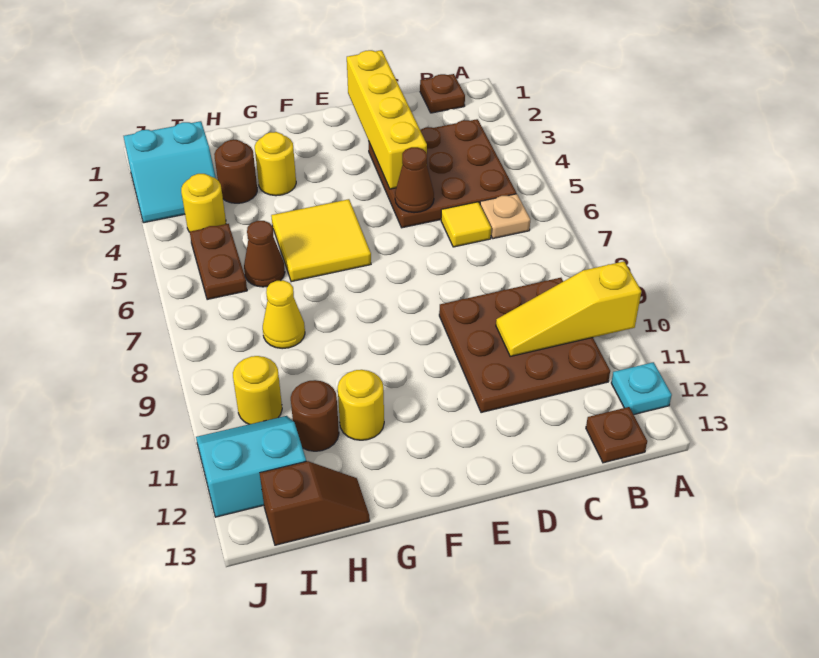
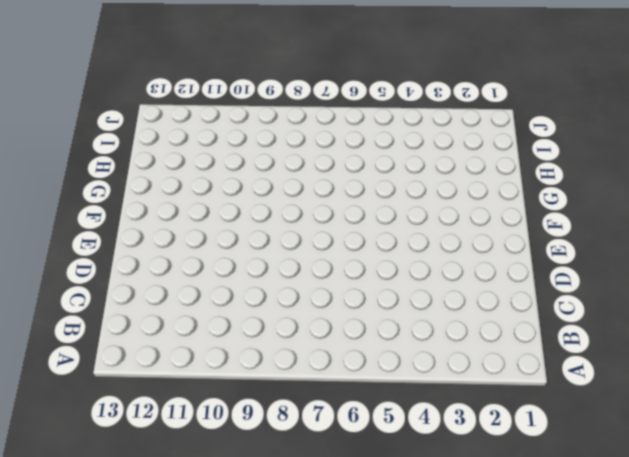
none -> cyan 1x1 plate [611,362,672,415]
none -> brown 1x1 plate [420,74,465,113]
none -> brown 3x3 plate [369,119,516,228]

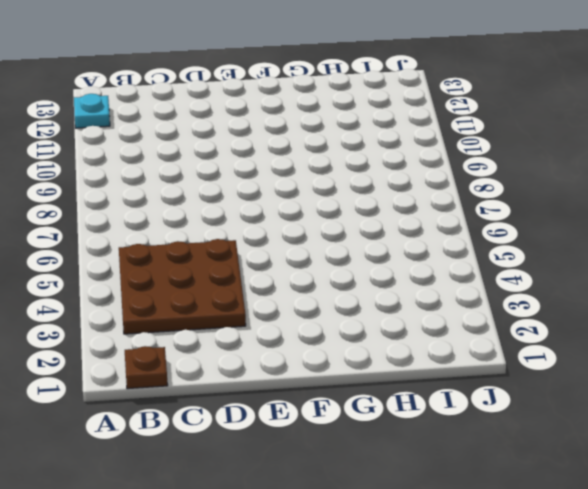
none -> tan 1x1 plate [480,194,530,239]
none -> brown 3x3 plate [439,278,610,413]
none -> brown 1x1 plate [586,407,647,463]

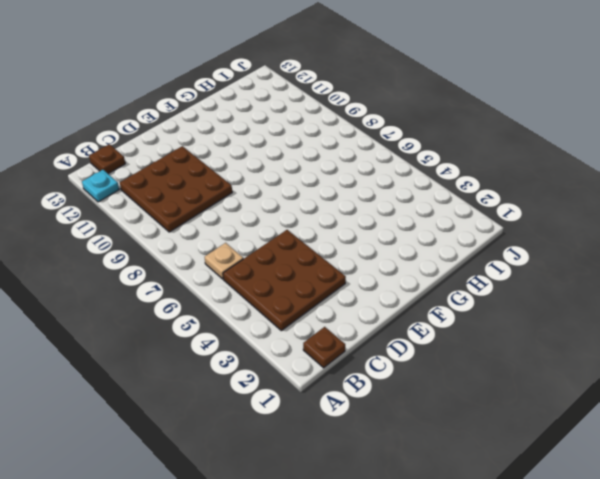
none -> yellow 1x1 tile [441,202,491,247]
none -> yellow 2x2 tile [271,199,371,282]
none -> yellow 1x1 round brick [255,132,296,196]

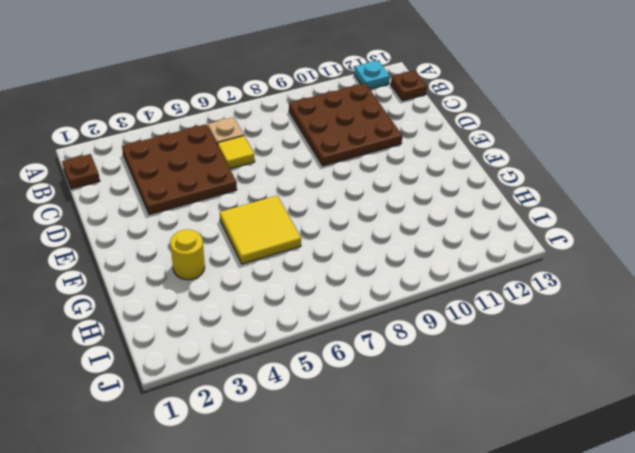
none -> yellow 1x1 round brick [338,370,384,440]
none -> brown 1x1 round brick [214,140,257,203]
none -> brown 1x1 cone [244,221,285,287]

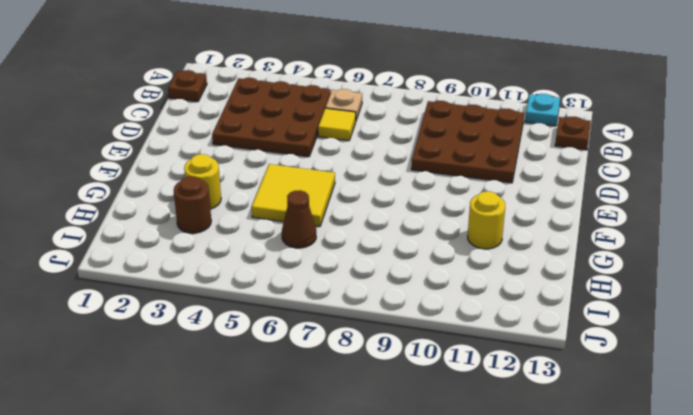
none -> yellow 1x1 cone [263,280,305,349]
none -> brown 1x1 round brick [291,380,339,451]
none -> brown 1x2 slope [260,461,370,545]

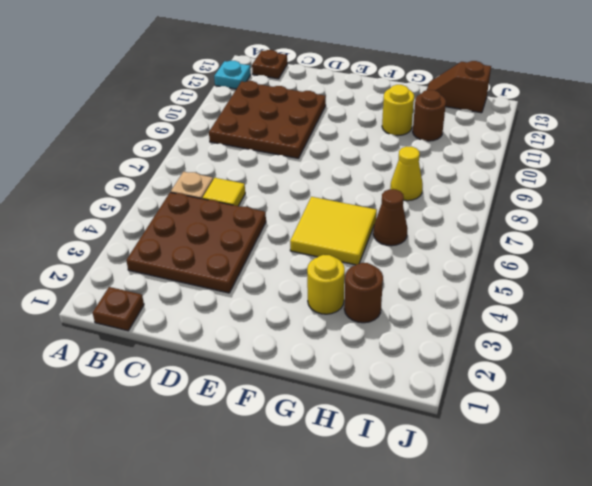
none -> cyan 2x2 slope [124,121,216,223]
none -> yellow 1x1 round brick [181,174,226,232]
none -> brown 1x2 plate [190,224,247,300]

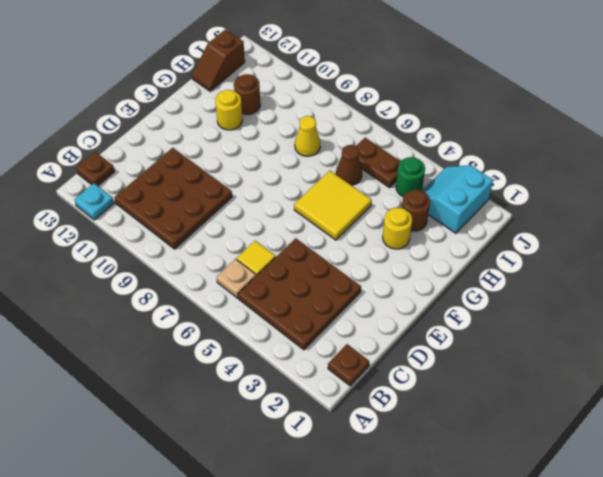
green 1x1 round brick [396,157,425,197] -> yellow 1x1 round brick [181,174,226,232]
none -> yellow 1x1 round brick [233,356,282,424]
none -> cyan 2x2 slope [196,416,306,517]
none -> yellow 1x3 slope [496,261,641,356]

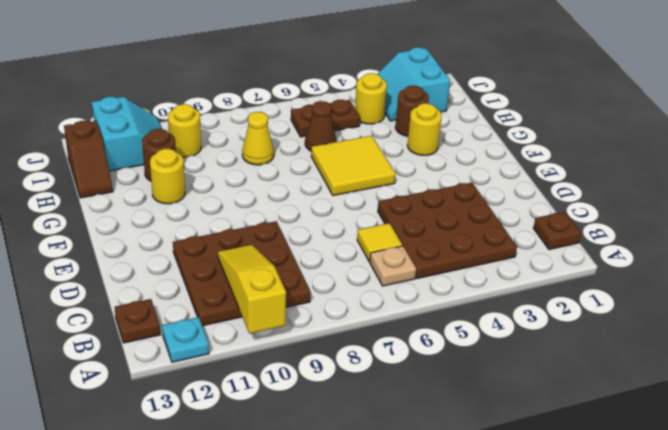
none -> yellow 1x4 brick [347,50,427,189]
none -> brown 1x1 cone [395,147,434,213]

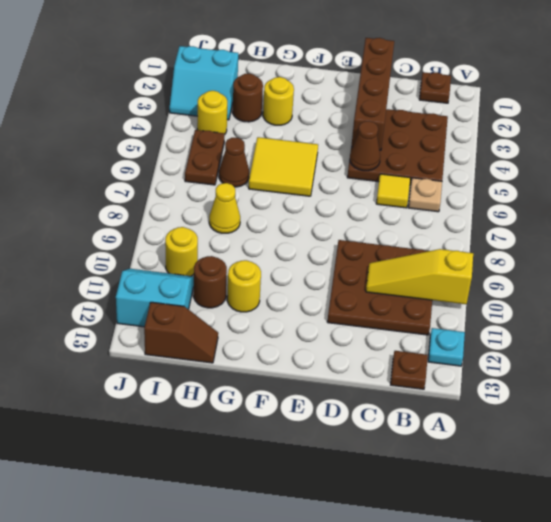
brown 1x4 brick [351,38,394,150] -> yellow 1x4 brick [347,50,427,189]

